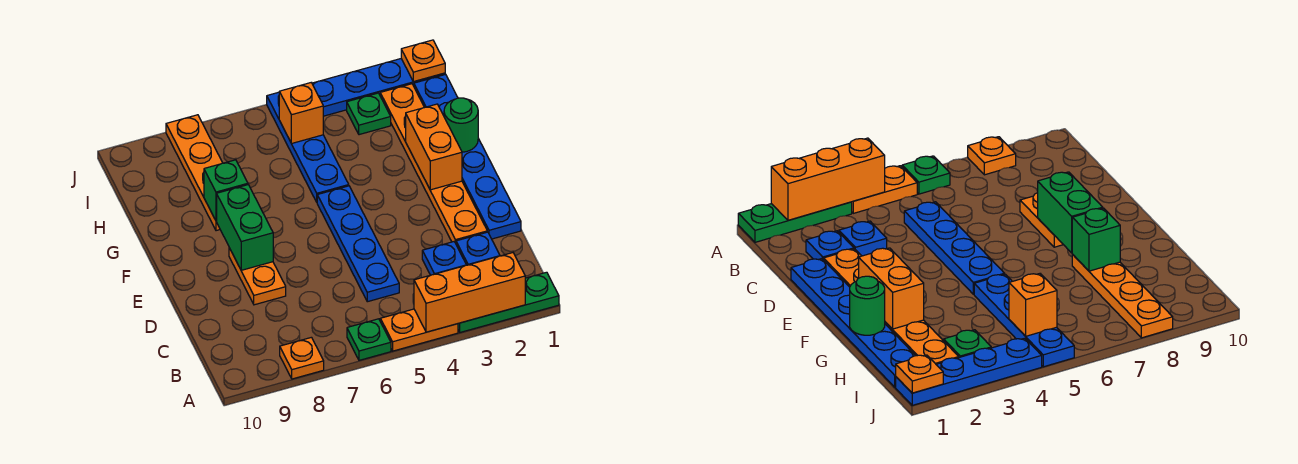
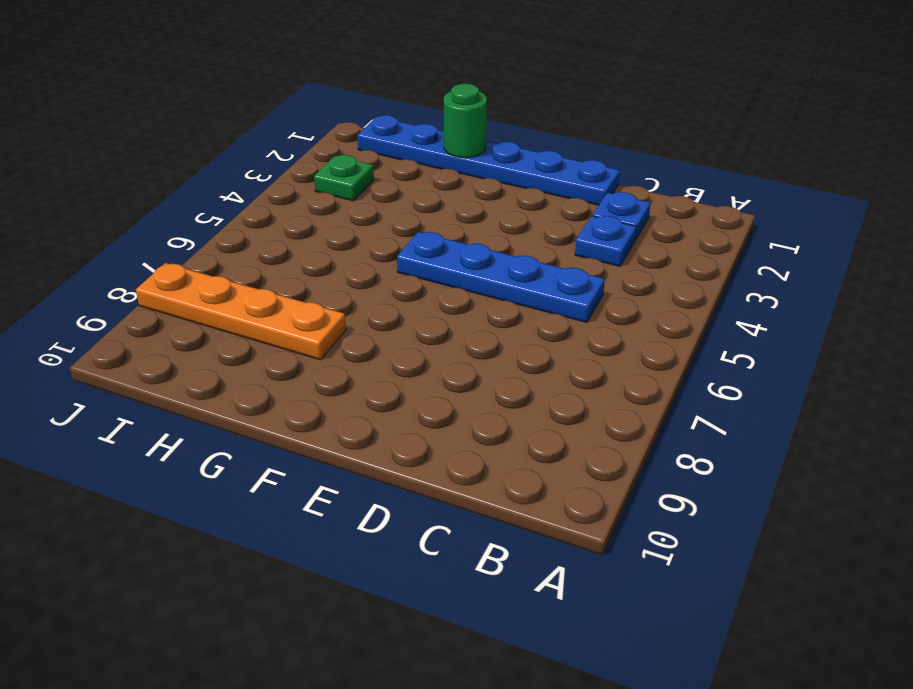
none -> green 1x3 plate [458,272,559,332]
none -> orange 1x2 plate [380,309,458,351]
none -> green 1x1 plate [347,319,391,360]

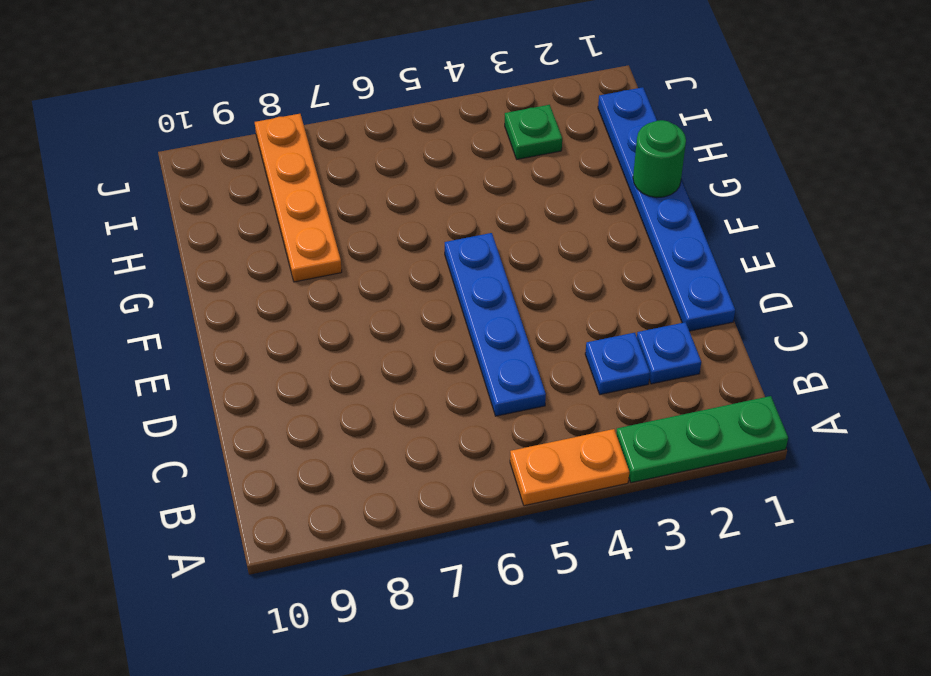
none -> green 1x1 plate [347,319,391,360]
none -> orange 1x1 plate [280,337,324,379]
none -> orange 1x6 plate [380,84,487,243]

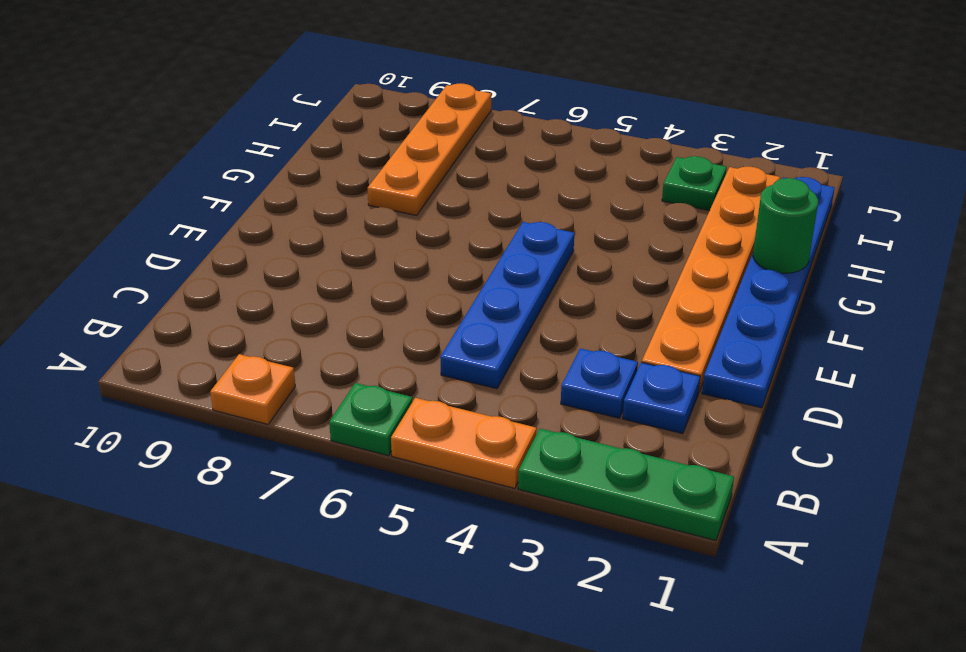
none -> orange 1x2 plate [229,248,286,305]
none -> blue 1x4 plate [267,92,349,202]
none -> blue 1x4 plate [312,59,445,116]

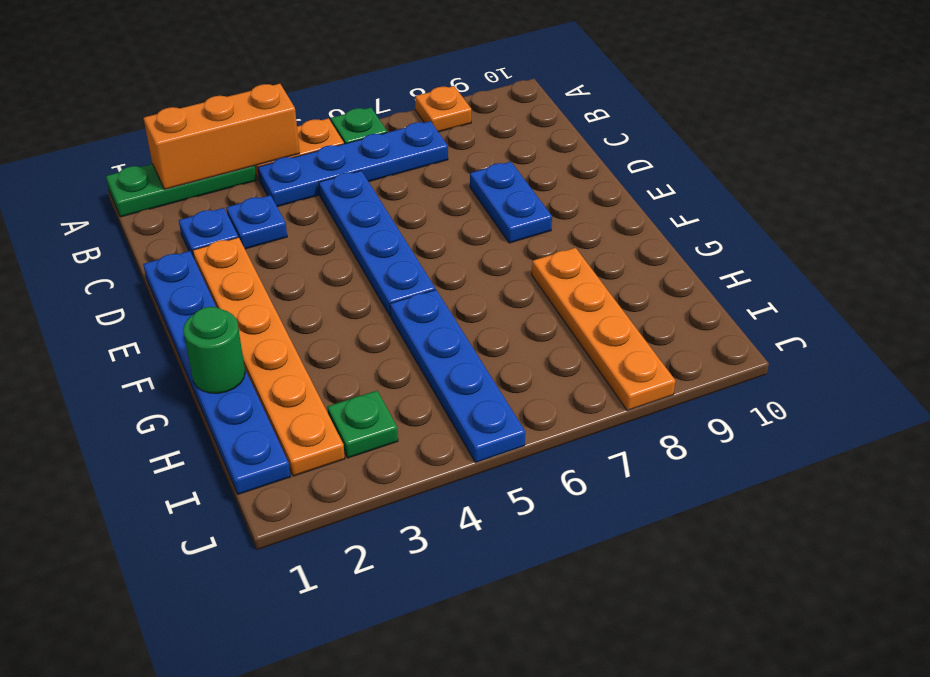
blue 1x4 plate [258,121,448,207] -> blue 1x4 plate moved to [312,59,445,116]
blue 1x2 plate [470,162,552,243] -> orange 1x2 plate [229,248,286,305]
none -> green 1x2 brick [217,185,273,270]
none -> orange 1x2 brick [406,104,462,190]
none -> green 1x1 brick [204,160,248,221]

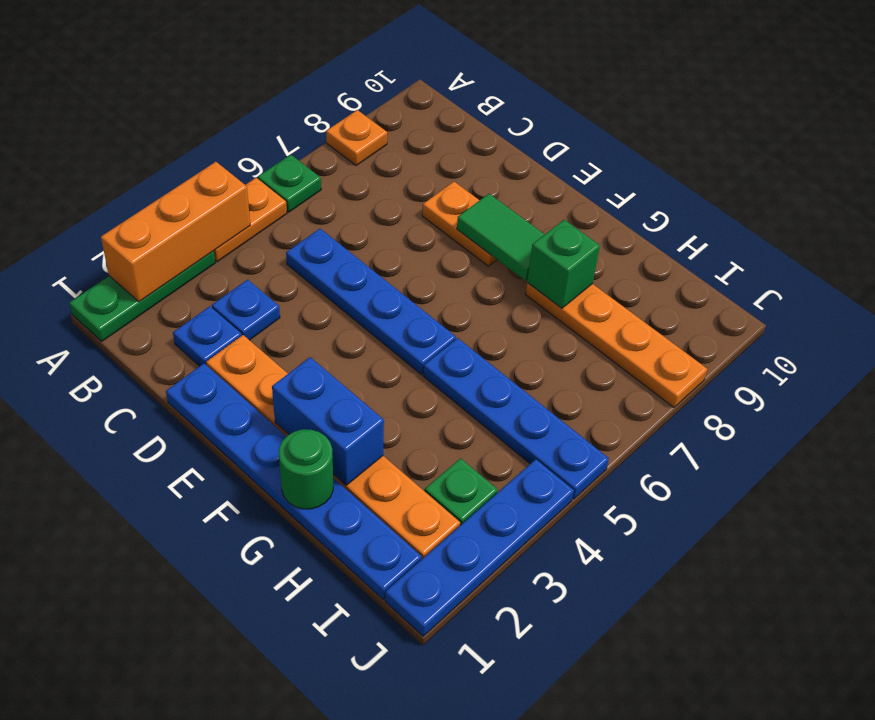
green 1x2 tile [457,194,545,281] -> green 1x2 brick [217,185,273,270]
blue 1x2 brick [272,357,384,485] -> orange 1x2 brick [406,104,462,190]
none -> orange 1x1 brick [279,83,323,144]
none -> orange 1x1 plate [401,40,445,82]

